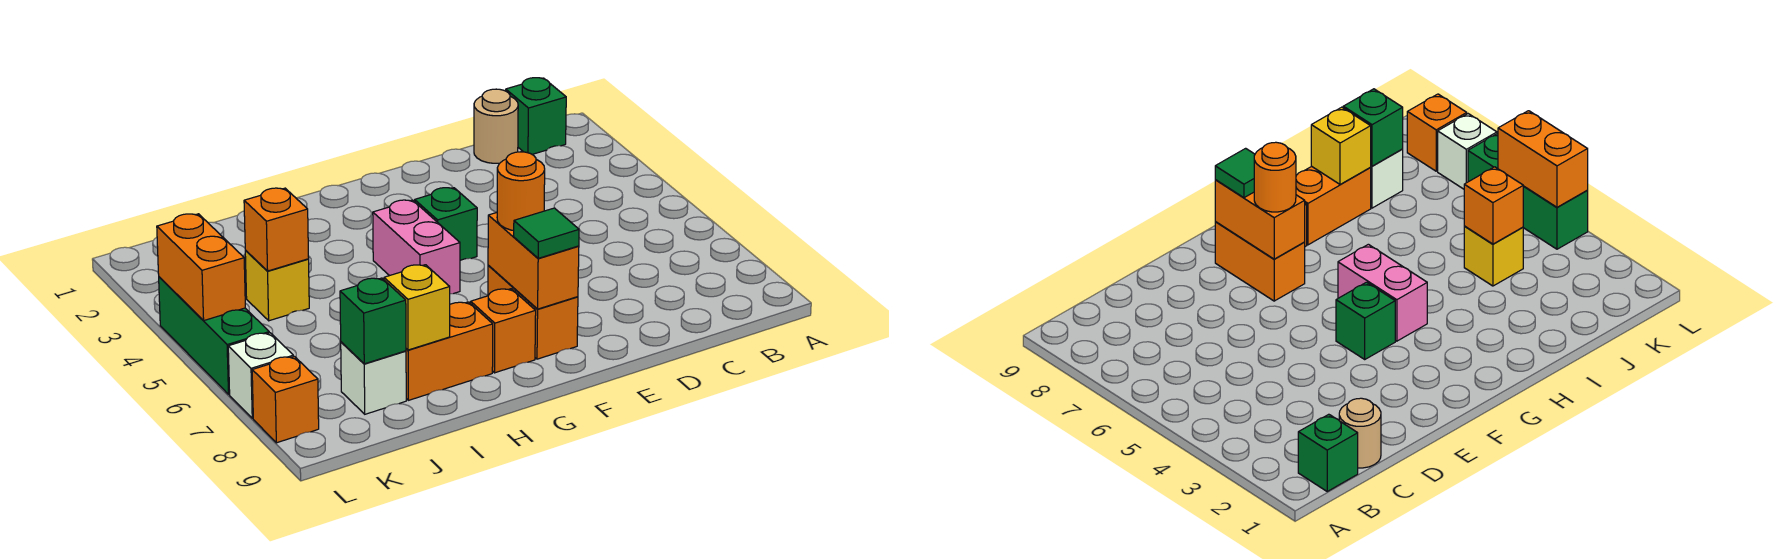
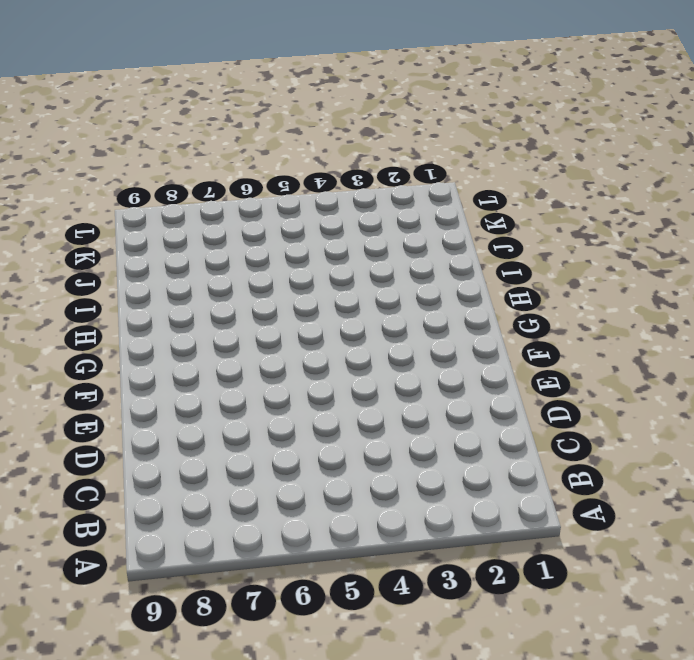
none -> green 1x1 brick [506,78,566,154]
none -> tan 1x1 round brick [474,89,518,163]
none -> green 1x1 brick [415,188,477,260]

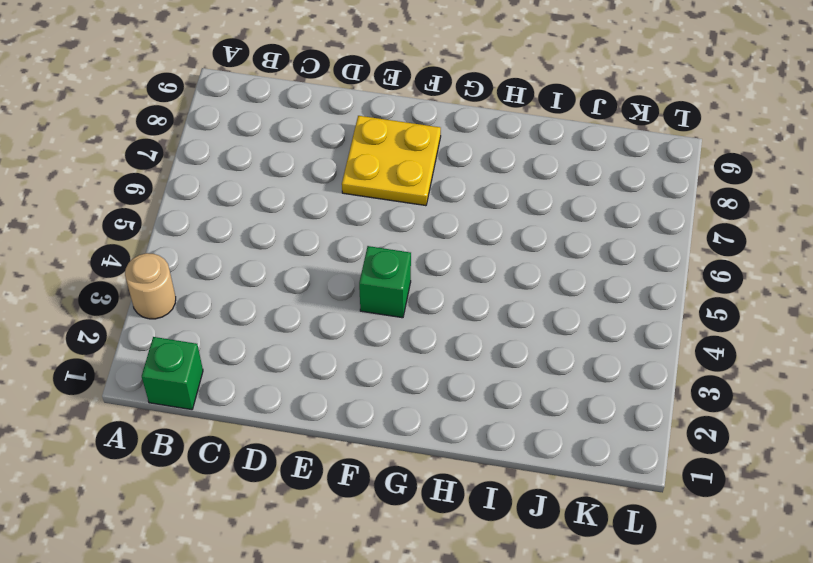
tan 1x1 round brick [125,253,176,319] -> tan 1x1 round brick moved to [474,89,518,163]
yellow 2x2 plate [342,116,441,206] -> orange 1x2 brick [488,266,578,359]
none -> pink 1x2 brick [373,200,460,294]
none -> orange 1x1 brick [471,289,536,373]
none -> orange 1x2 brick [406,302,493,400]

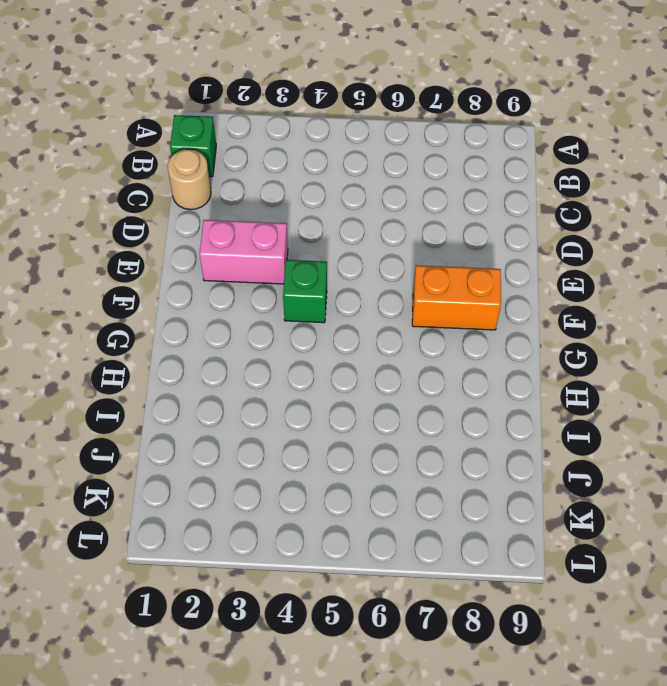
pink 1x2 brick [200,220,288,284] -> pink 1x2 brick moved to [373,200,460,294]
none -> orange 1x1 brick [471,289,536,373]
none -> orange 1x2 brick [406,302,493,400]
none -> yellow 1x1 brick [245,251,309,321]

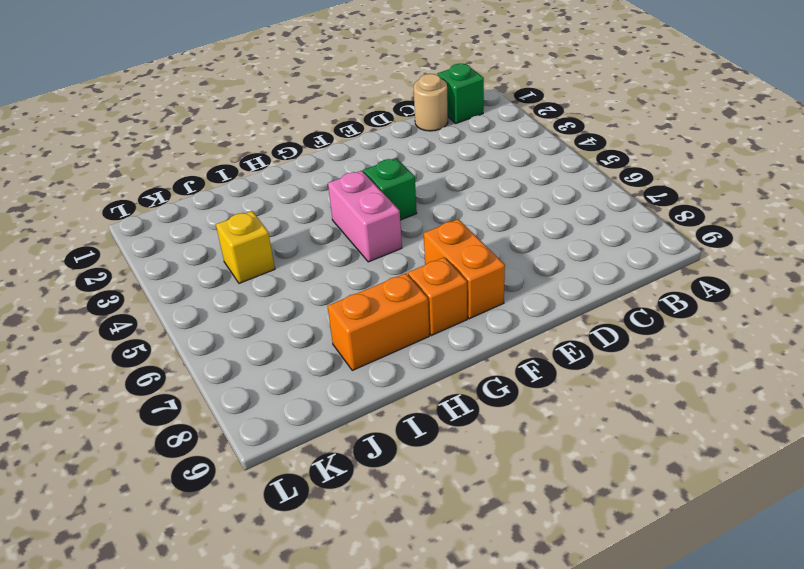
none -> white 1x1 brick [341,342,406,414]
none -> green 1x3 brick [159,277,269,394]
none -> white 1x1 brick [228,333,293,418]

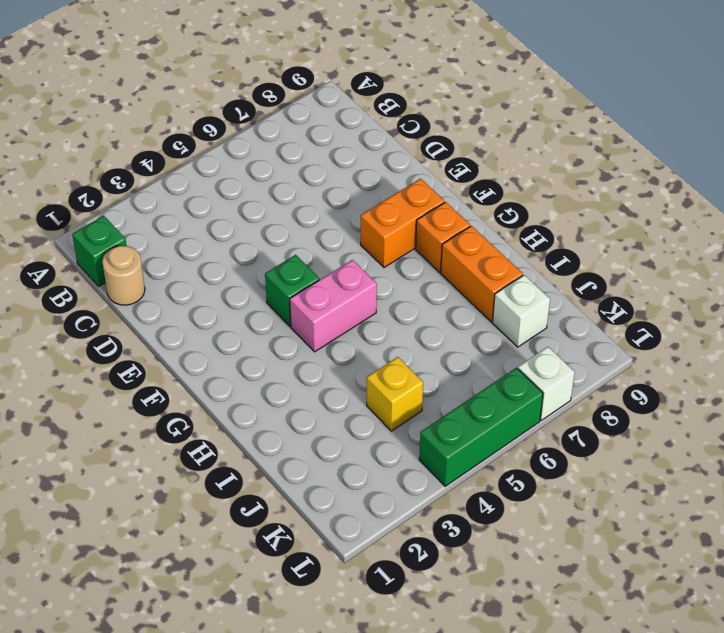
none -> orange 1x1 brick [252,356,319,443]
none -> orange 1x2 brick [488,213,579,309]
none -> yellow 1x1 brick [384,265,450,350]

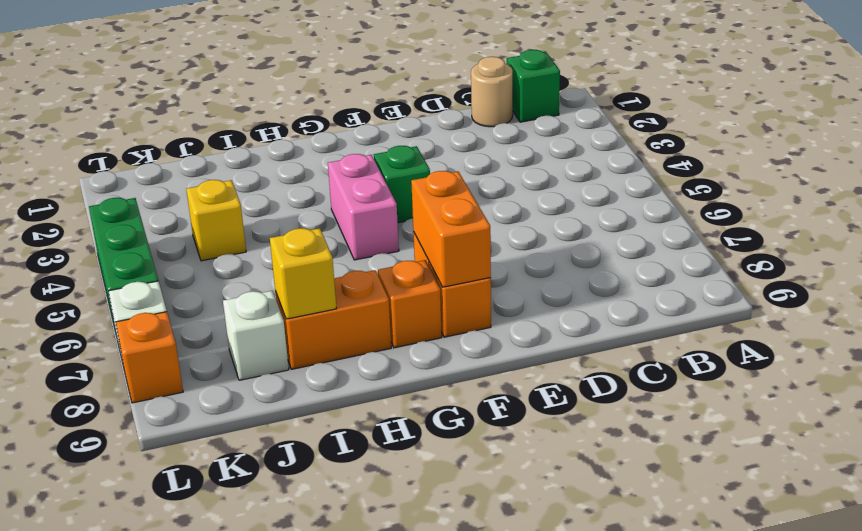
none -> orange 1x1 brick [244,188,309,271]
none -> green 1x1 brick [340,278,406,364]
none -> orange 1x2 brick [157,214,245,321]

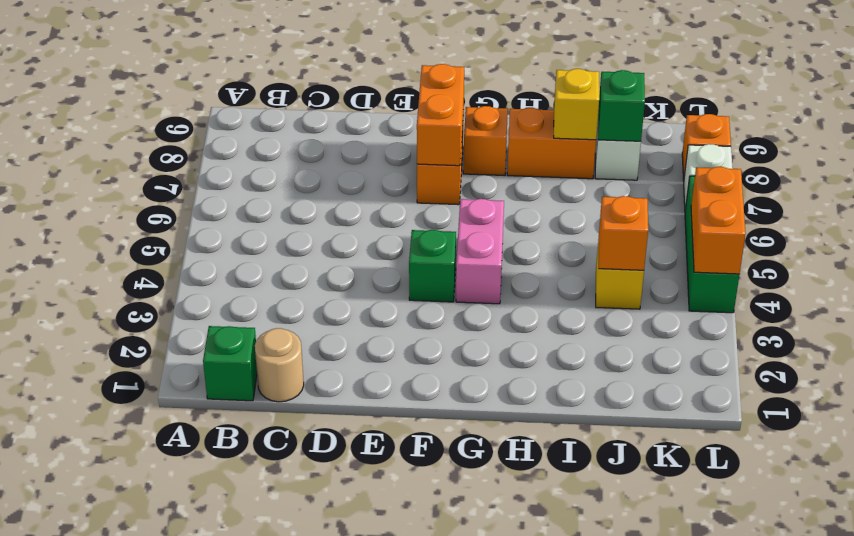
none -> orange 1x1 round brick [497,152,545,231]
none -> green 1x1 tile [514,208,579,258]

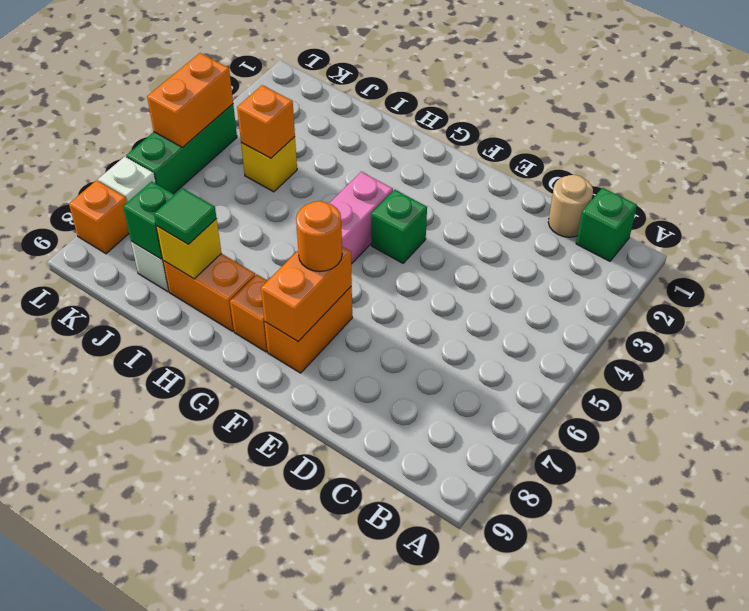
green 1x1 tile [154,188,217,244] -> green 1x1 tile moved to [514,208,579,258]

